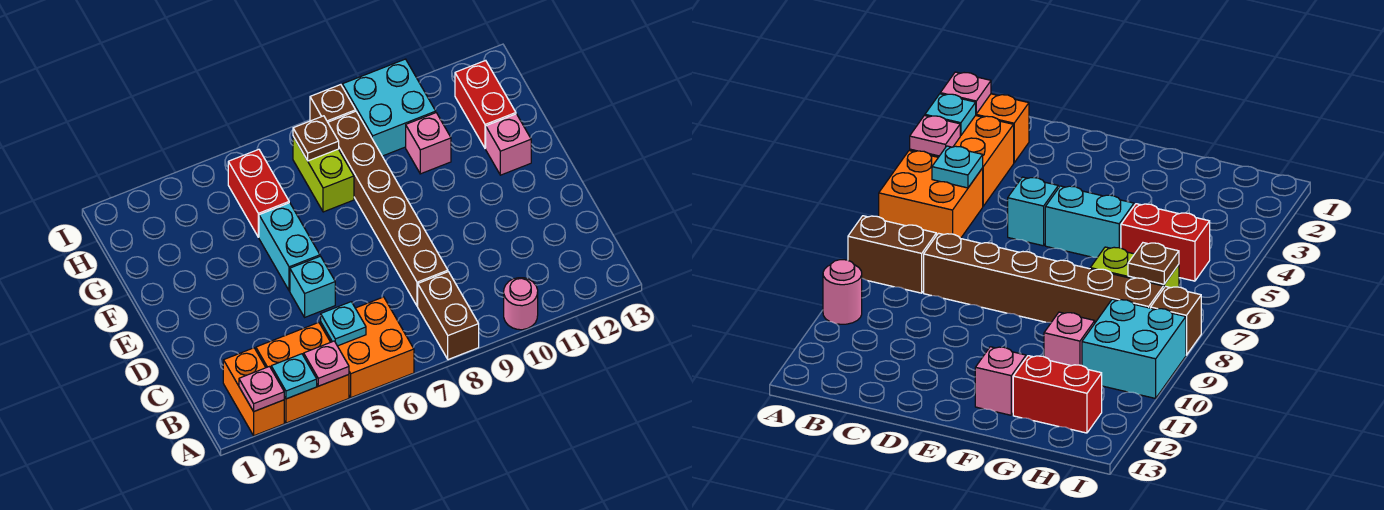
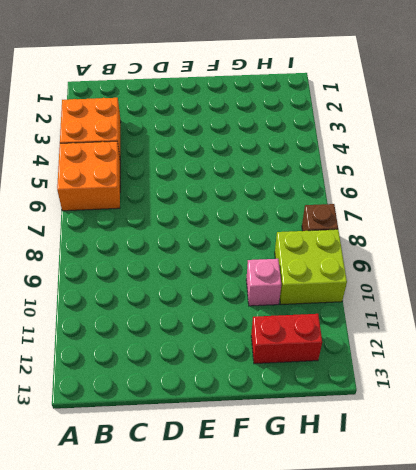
lime 2x2 brick [275,229,347,304] -> cyan 2x2 brick [342,59,436,156]
none -> orange 1x2 brick [223,348,284,436]
none -> brown 1x2 brick [418,272,479,360]
none -> pink 1x1 round brick [504,278,538,330]

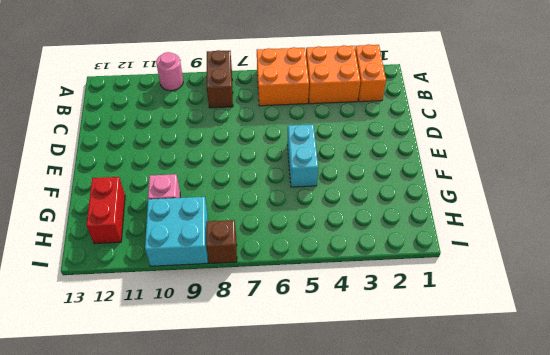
none -> brown 1x6 brick [328,111,448,306]
none -> cyan 1x1 brick [290,256,335,317]
none -> pink 1x1 brick [486,114,531,175]

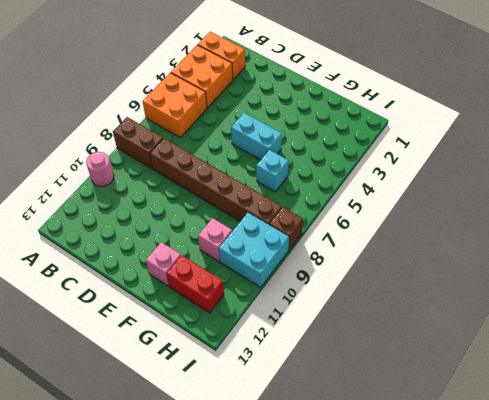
cyan 1x1 brick [256,150,289,192] -> cyan 1x1 brick moved to [290,256,335,317]
none -> red 1x2 brick [228,149,289,237]
none -> lime 1x2 brick [293,137,354,212]
none -> pink 1x1 plate [239,367,284,412]

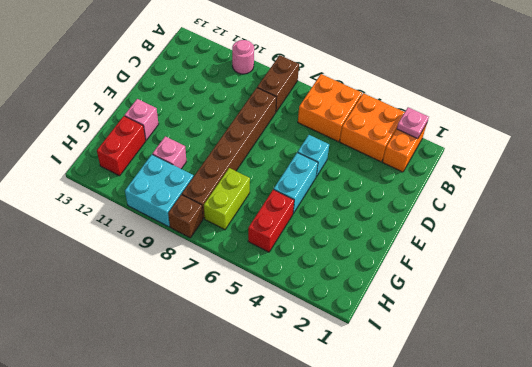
none -> cyan 1x1 plate [271,354,317,399]
none -> pink 1x1 plate [304,341,349,386]
none -> cyan 1x1 plate [321,302,366,346]

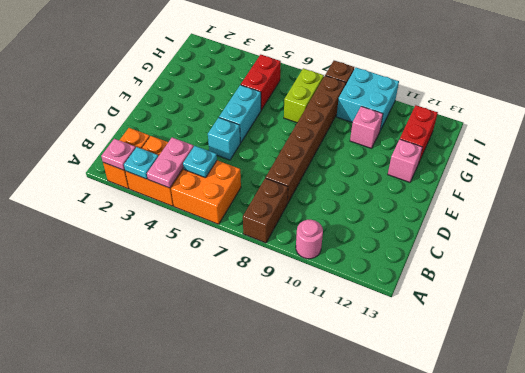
pink 1x2 plate [147,138,194,188] -> pink 1x1 plate [304,341,349,386]
none -> brown 1x1 plate [293,116,339,161]

